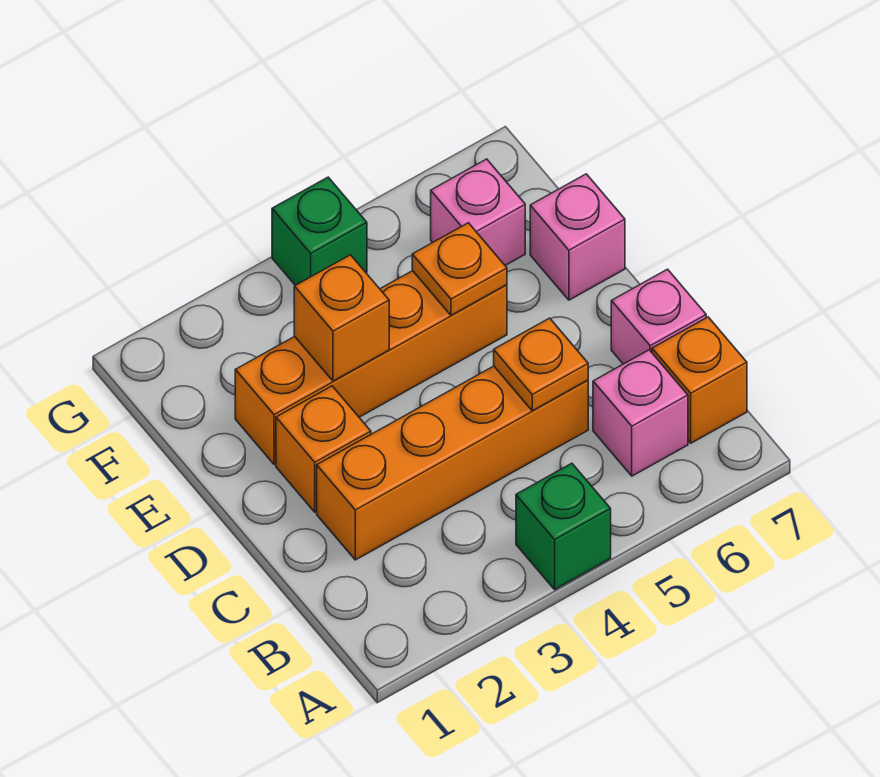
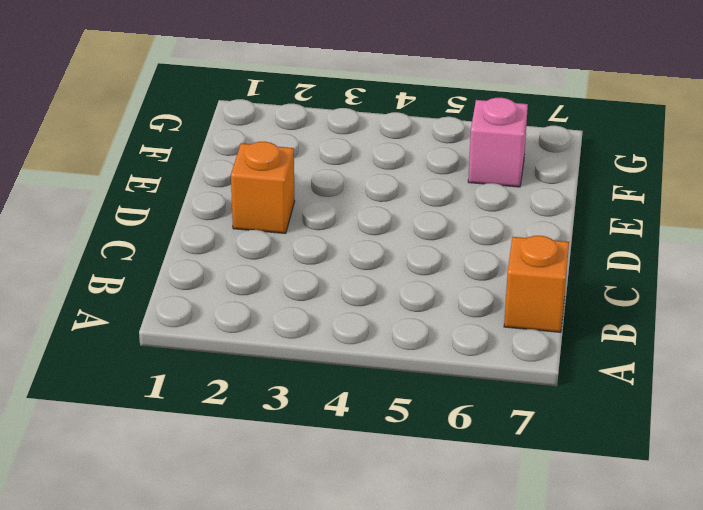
none -> green 1x1 brick [516,463,611,589]
none -> pink 1x1 brick [593,350,688,476]
none -> orange 1x4 brick [317,366,588,560]

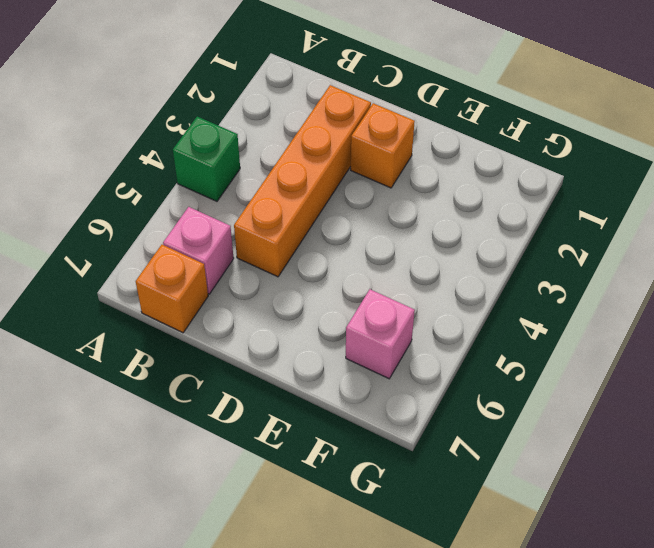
none -> pink 1x1 brick [611,269,706,364]
none -> orange 1x4 brick [235,271,507,465]
none -> pink 1x1 brick [530,174,625,300]

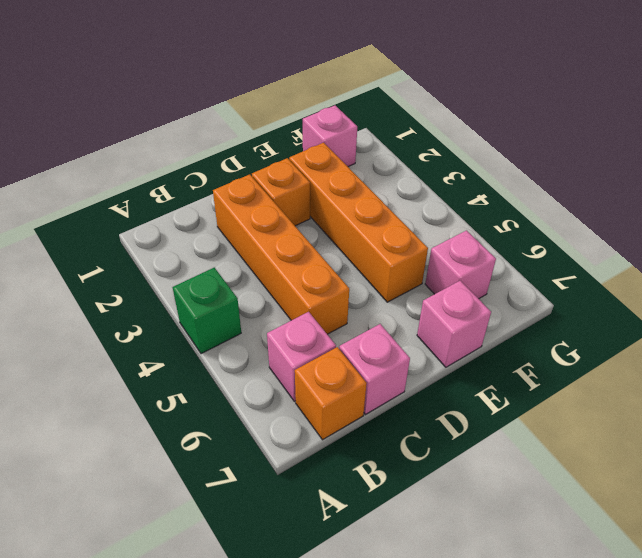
pink 1x1 brick [303,105,357,167] -> none
none -> green 1x1 brick [272,177,367,285]
none -> orange 1x1 plate [494,318,588,411]
none -> orange 1x1 brick [294,255,389,381]

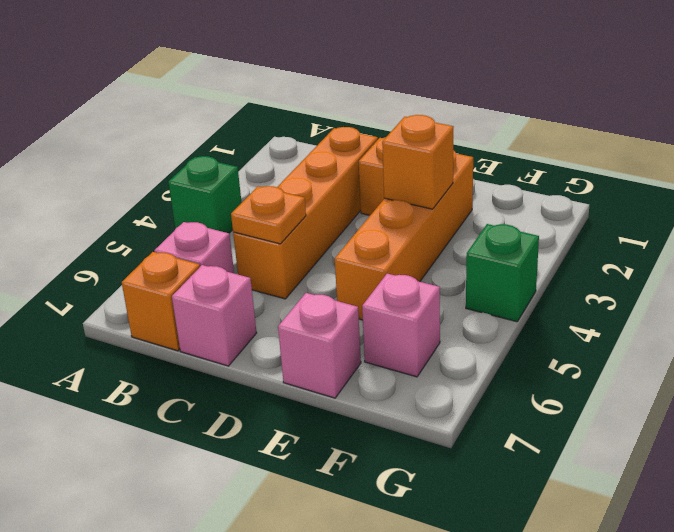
none -> orange 1x1 plate [412,223,507,315]

